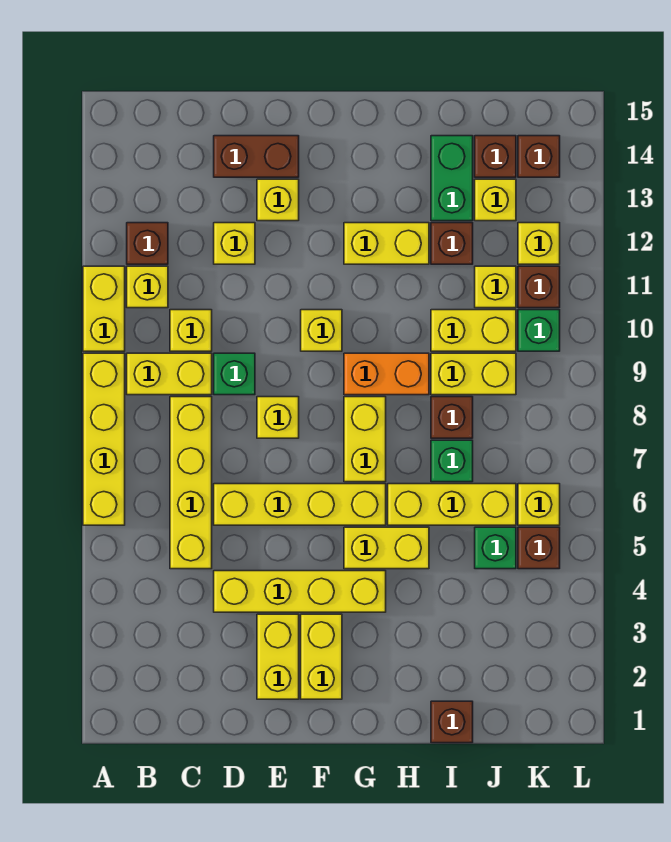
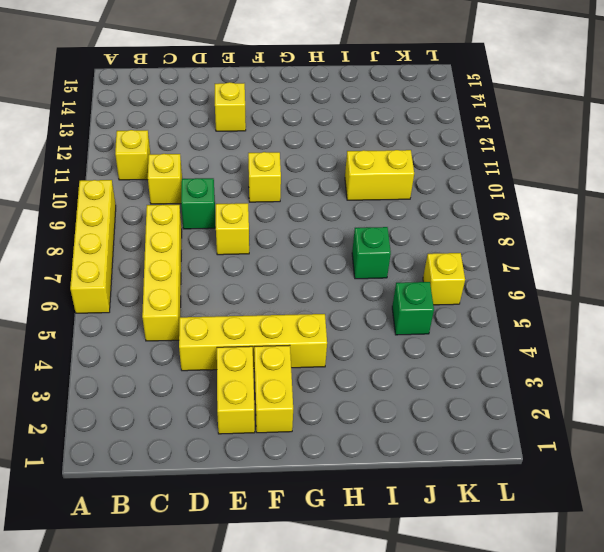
none -> yellow 1x2 brick [83,266,125,351]
none -> yellow 1x2 brick [127,353,212,395]
none -> brown 1x1 brick [127,223,168,264]
none -> yellow 1x4 brick [214,484,386,525]

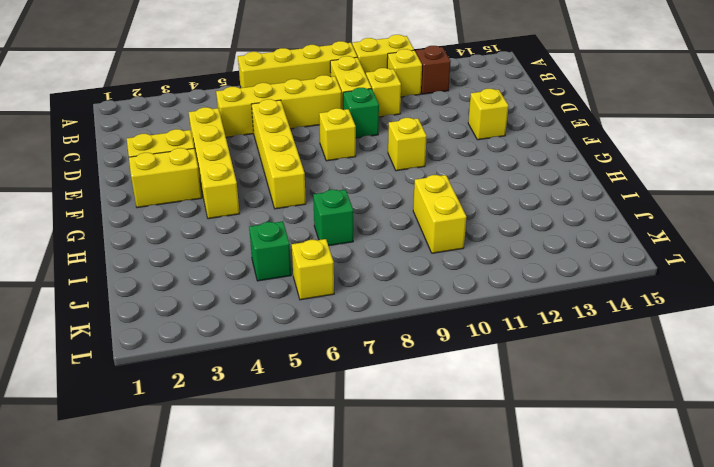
none -> yellow 1x1 brick [214,223,255,264]
none -> brown 1x2 brick [214,136,299,177]
none -> yellow 1x2 brick [344,527,429,569]
none -> yellow 1x2 brick [344,397,386,482]

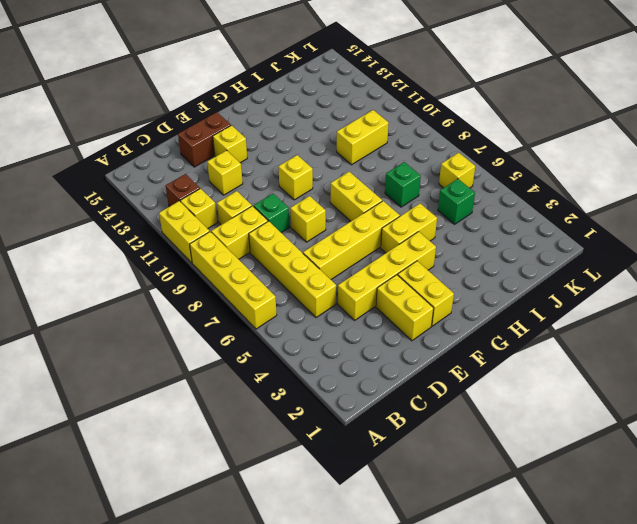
none -> orange 1x2 brick [344,353,429,395]
none -> yellow 1x2 brick [344,223,429,264]
none -> yellow 1x3 brick [388,484,516,525]
none -> brown 1x1 brick [431,701,473,743]

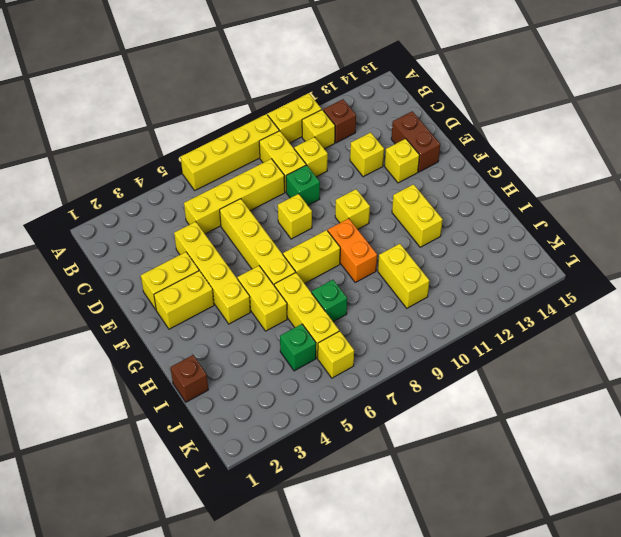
none -> brown 1x1 brick [431,397,473,438]
none -> yellow 1x2 brick [431,353,516,395]
none -> brown 1x1 brick [431,223,473,264]
none -> green 1x2 brick [431,136,473,221]

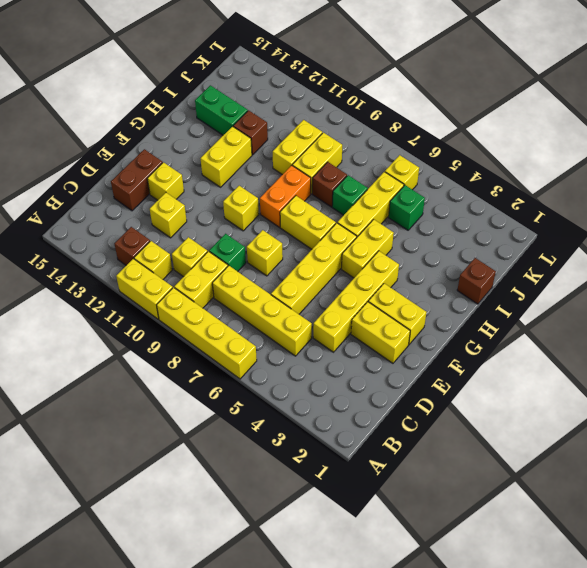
none -> yellow 1x1 brick [475,266,516,308]
none -> yellow 1x1 brick [475,179,516,221]
none -> brown 1x1 brick [475,136,516,177]
none -> brown 1x1 brick [518,527,560,569]

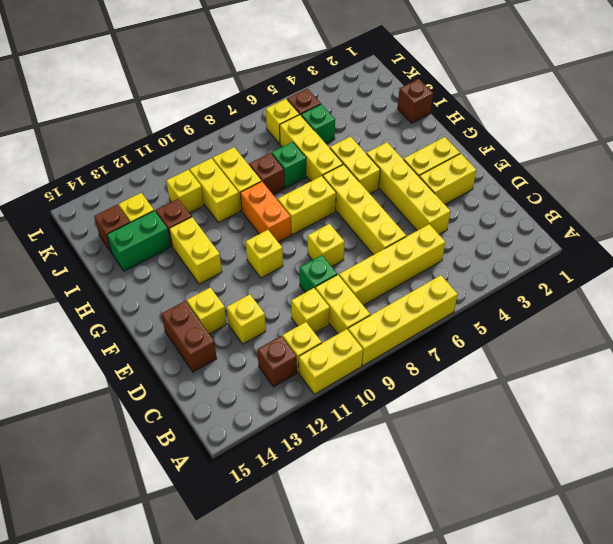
none -> green 1x1 brick [518,310,560,351]
none -> brown 1x1 brick [518,266,560,308]
none -> yellow 1x1 brick [518,223,560,264]
none -> brown 1x1 brick [518,136,560,177]

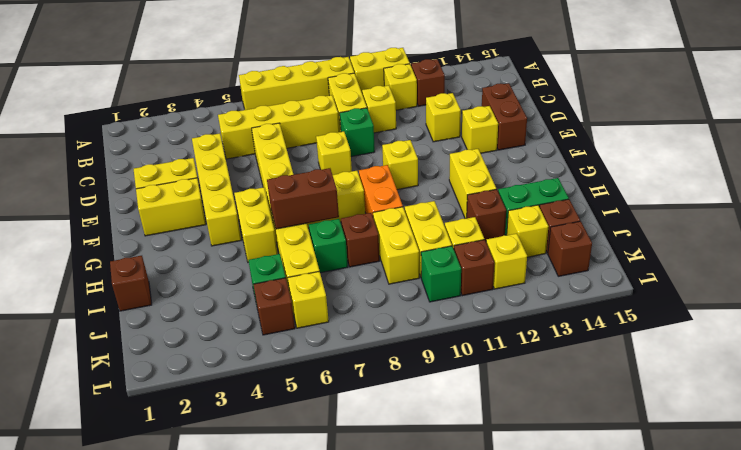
brown 1x2 brick [267,168,339,229] -> none

